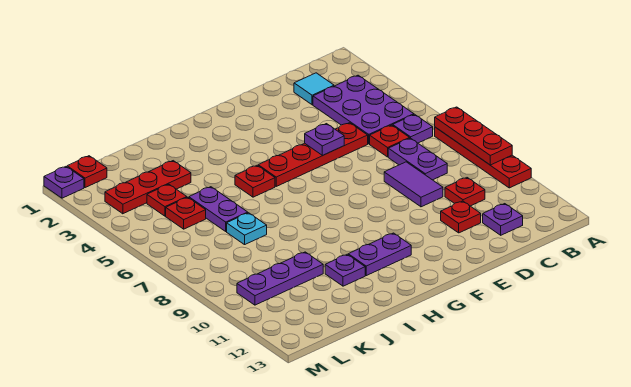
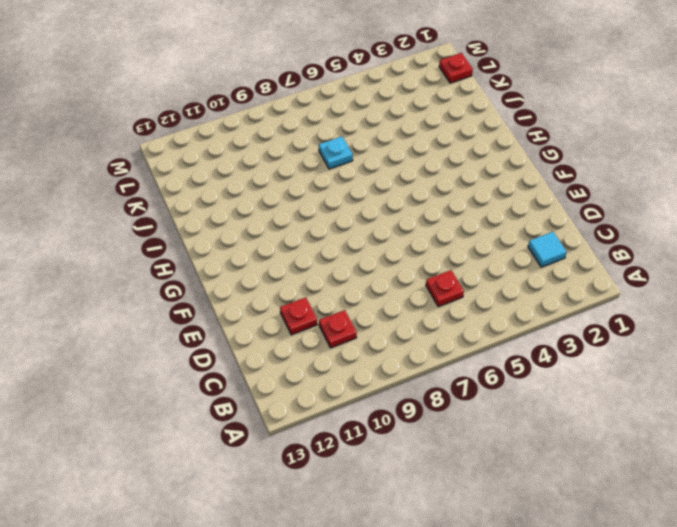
none -> red 1x4 plate [435,127,531,188]
none -> purple 2x3 plate [313,75,414,144]
none -> purple 1x1 plate [393,114,433,143]

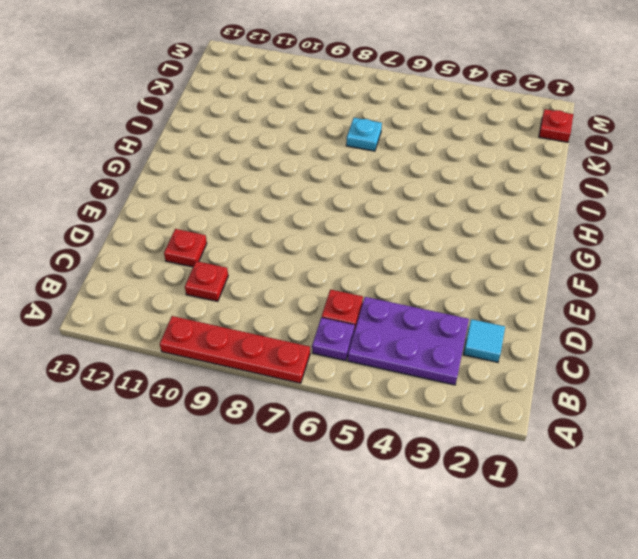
none -> purple 1x2 plate [388,138,447,180]
none -> purple 1x1 plate [483,204,523,235]
none -> red 1x4 plate [258,123,368,186]

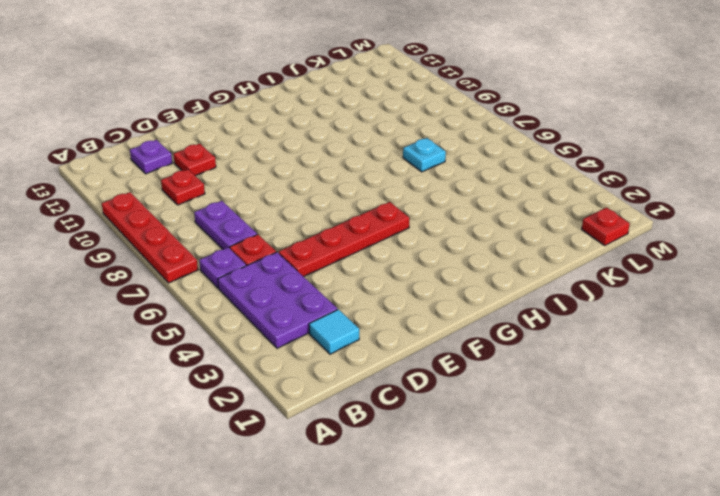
none -> purple 1x2 tile [384,162,443,207]
none -> purple 1x2 plate [348,233,411,276]
none -> red 1x1 plate [235,165,275,197]

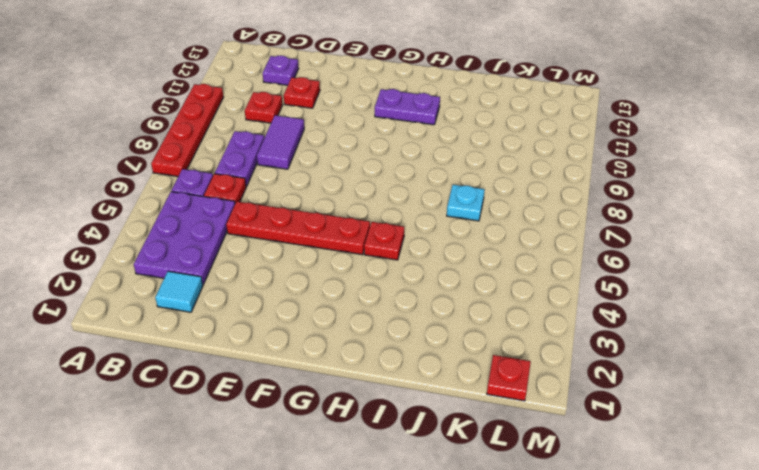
none -> purple 1x1 plate [325,254,365,286]
none -> red 1x3 plate [105,161,191,214]
none -> purple 1x2 plate [189,187,248,231]

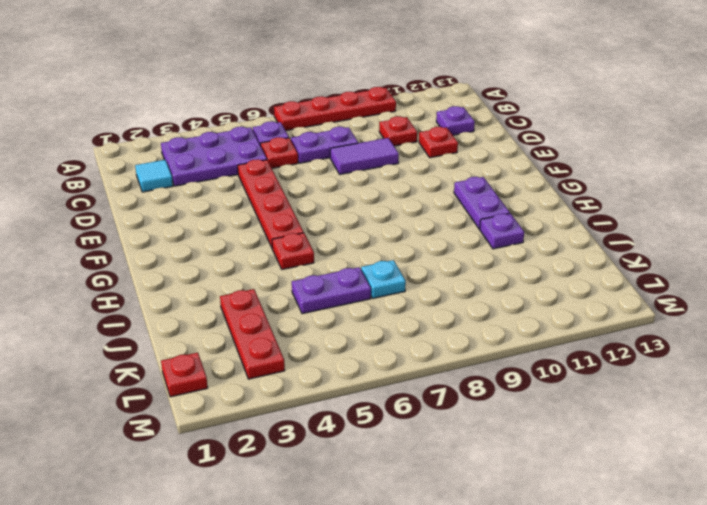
none -> purple 1x3 plate [237,252,323,305]
none -> red 1x1 plate [147,184,187,216]
none -> red 1x1 plate [166,197,206,229]

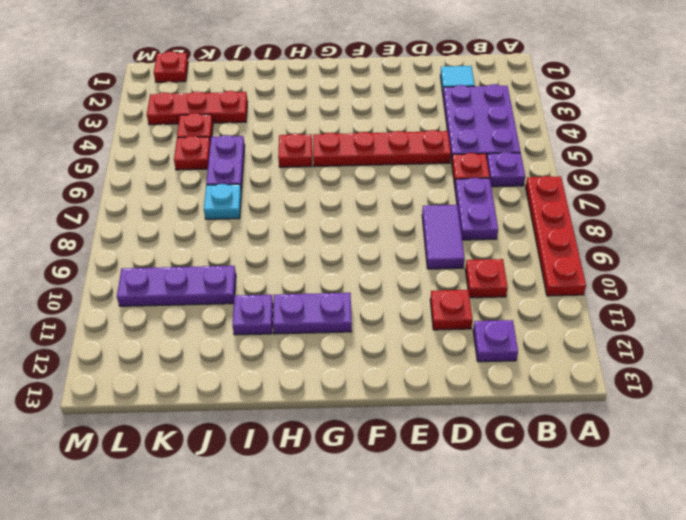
none -> purple 1x1 plate [44,167,84,198]
none -> red 1x3 plate [435,107,512,165]
none -> purple 1x1 plate [305,124,344,155]

